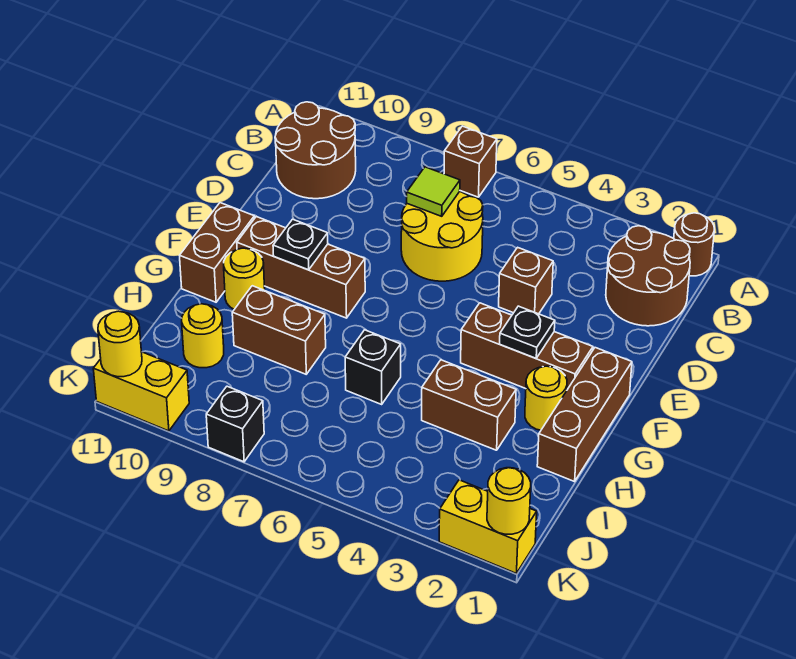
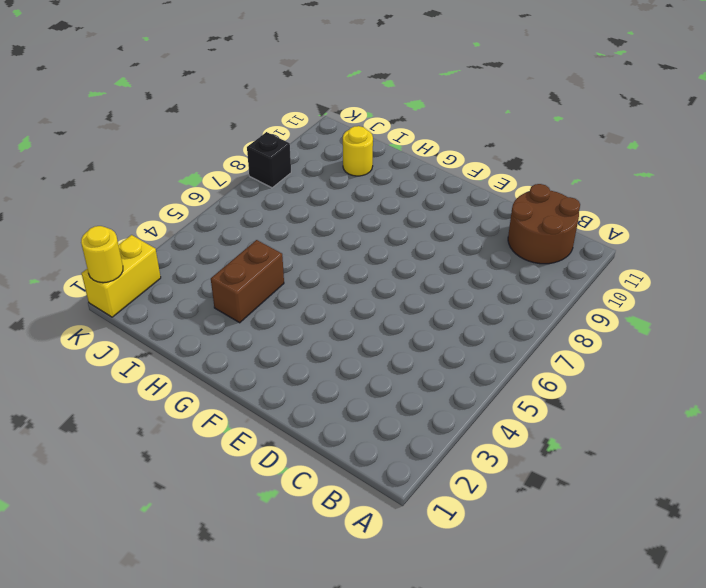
none -> brown 1x1 round brick [674,213,714,276]
none -> brown 1x1 brick [444,126,497,197]
none -> brown 2x2 round brick [606,226,690,326]

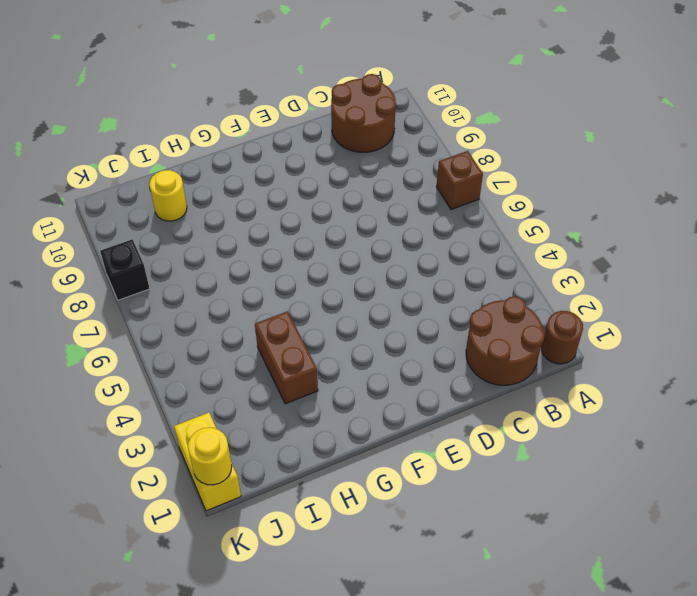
none -> yellow 2x2 round brick [401,192,483,281]
none -> brown 1x1 brick [499,247,553,314]
none -> brown 1x3 brick [537,348,632,482]

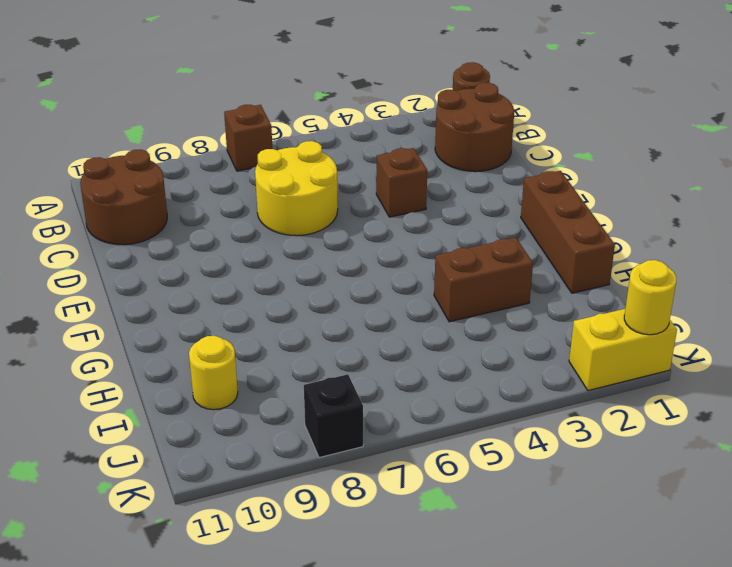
none -> brown 1x3 brick [461,303,593,390]
none -> brown 1x3 brick [237,216,365,318]
none -> brown 1x2 brick [180,203,255,302]

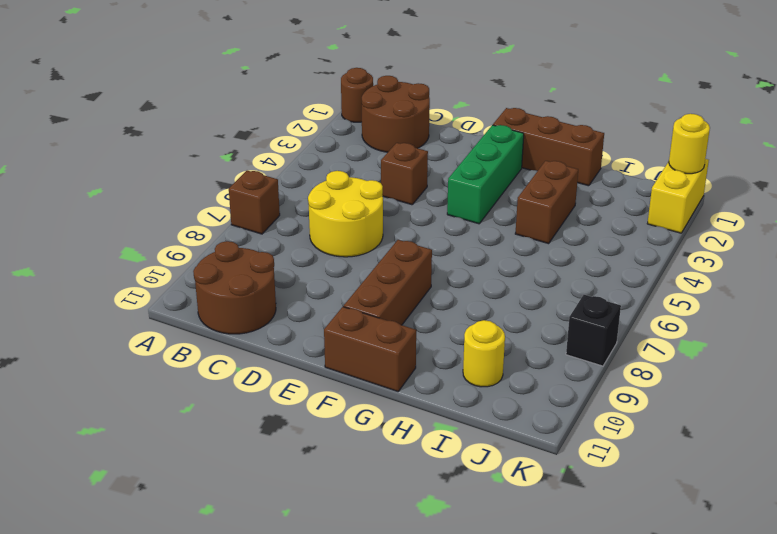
green 1x3 brick [447,125,524,224] -> brown 1x3 brick [461,303,593,390]
none -> yellow 1x1 round brick [525,366,567,430]
none -> yellow 1x1 round brick [224,248,265,309]
none -> black 1x1 brick [345,330,401,404]

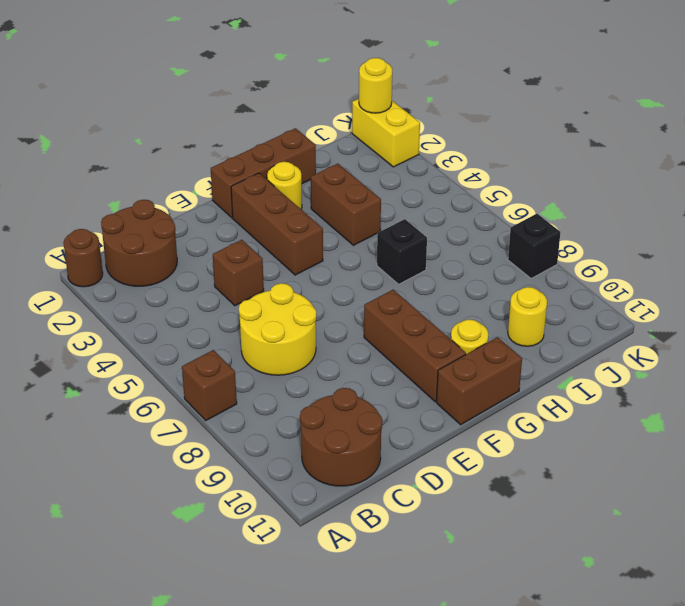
none -> brown 1x2 brick [232,286,326,374]
none -> yellow 1x2 brick [93,352,189,431]
none -> lime 1x1 tile [407,167,460,216]

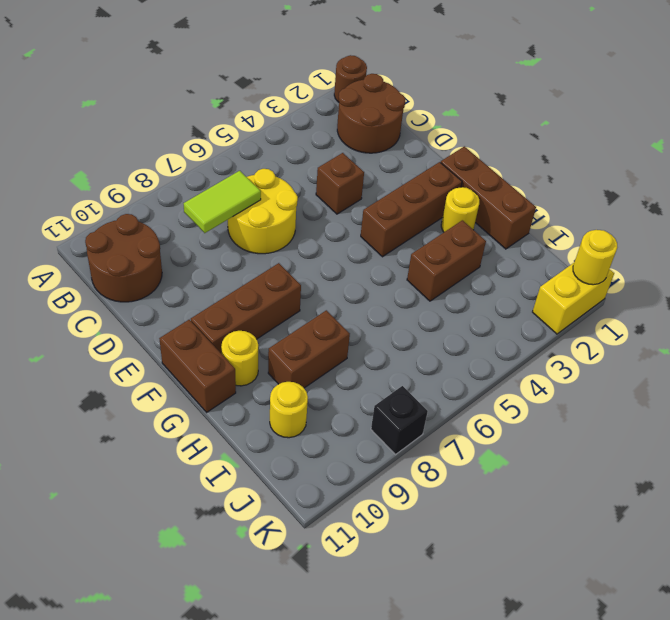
lime 1x2 tile [184,171,261,233] -> lime 1x1 tile [407,167,460,216]
none -> brown 1x1 brick [444,126,497,197]
none -> black 1x1 brick [345,330,401,404]
none -> yellow 1x2 brick [93,352,189,431]

